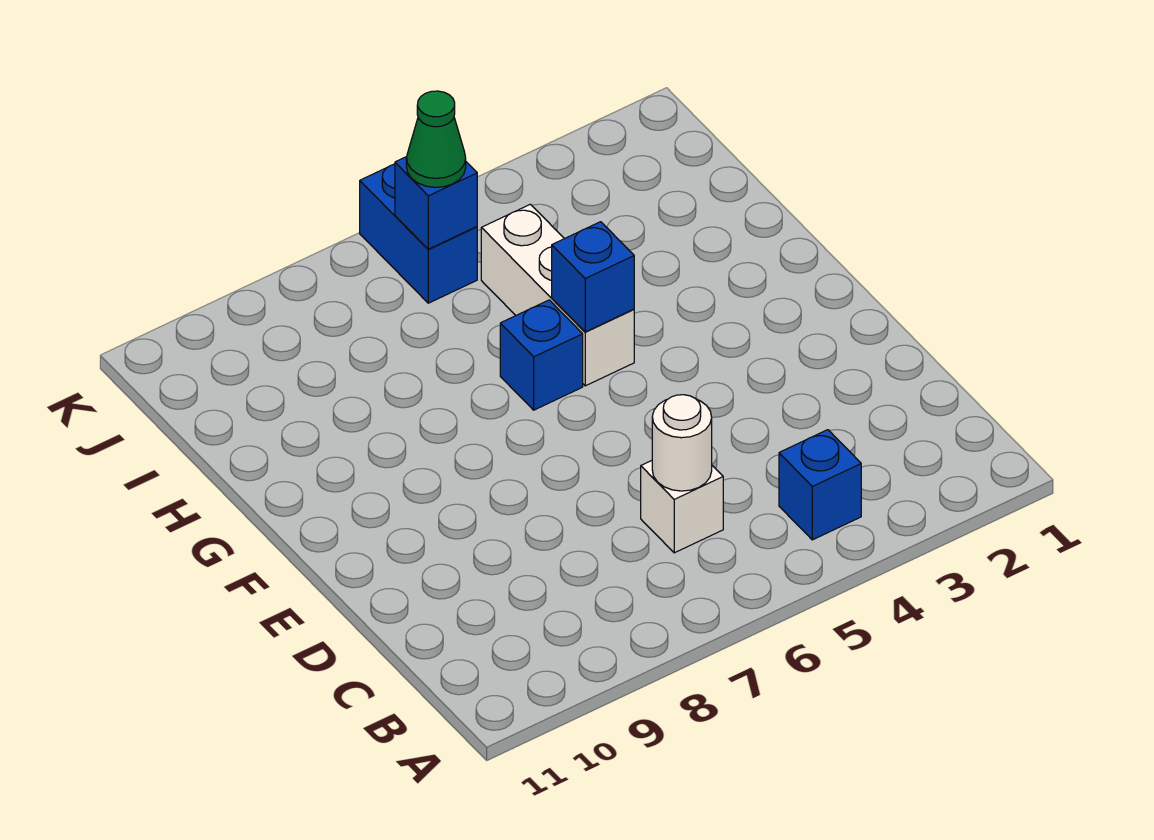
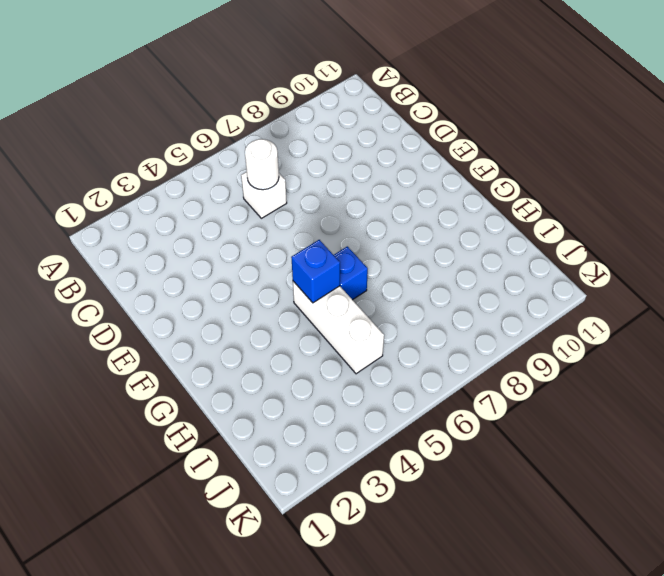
none -> blue 1x1 brick [779,430,861,540]
none -> blue 1x2 brick [360,164,477,303]

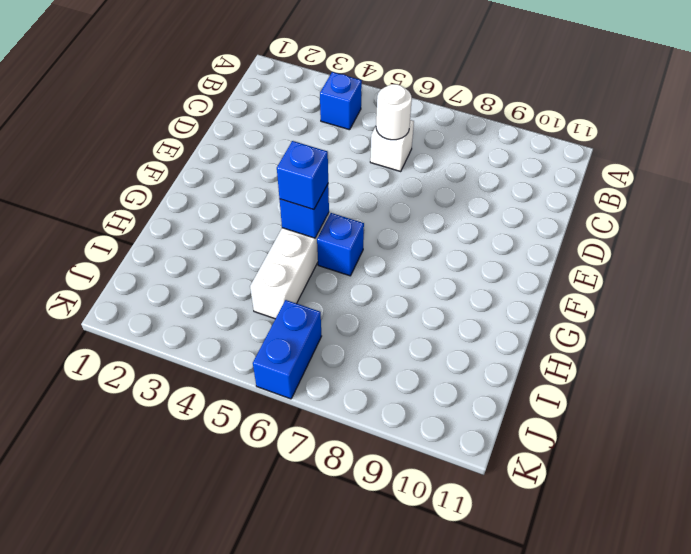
blue 1x1 brick [277,141,328,210] -> blue 1x1 brick moved to [395,157,477,249]
none -> green 1x1 cone [406,91,466,187]

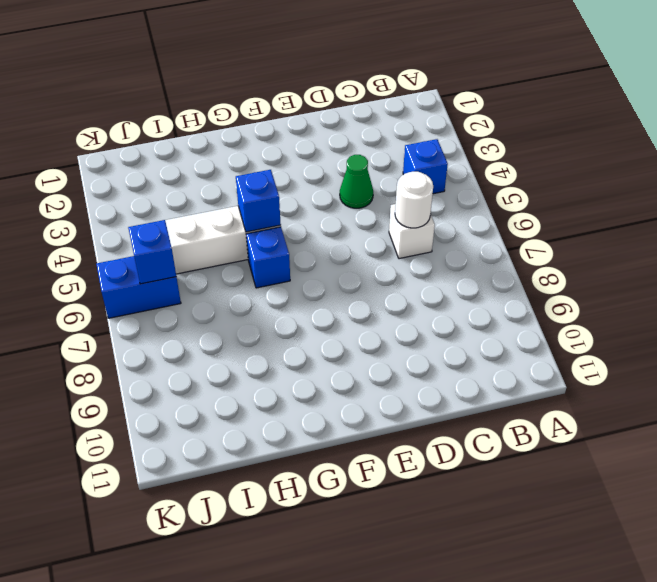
green 1x1 cone [340,155,373,208] -> green 1x1 cone moved to [406,91,466,187]

